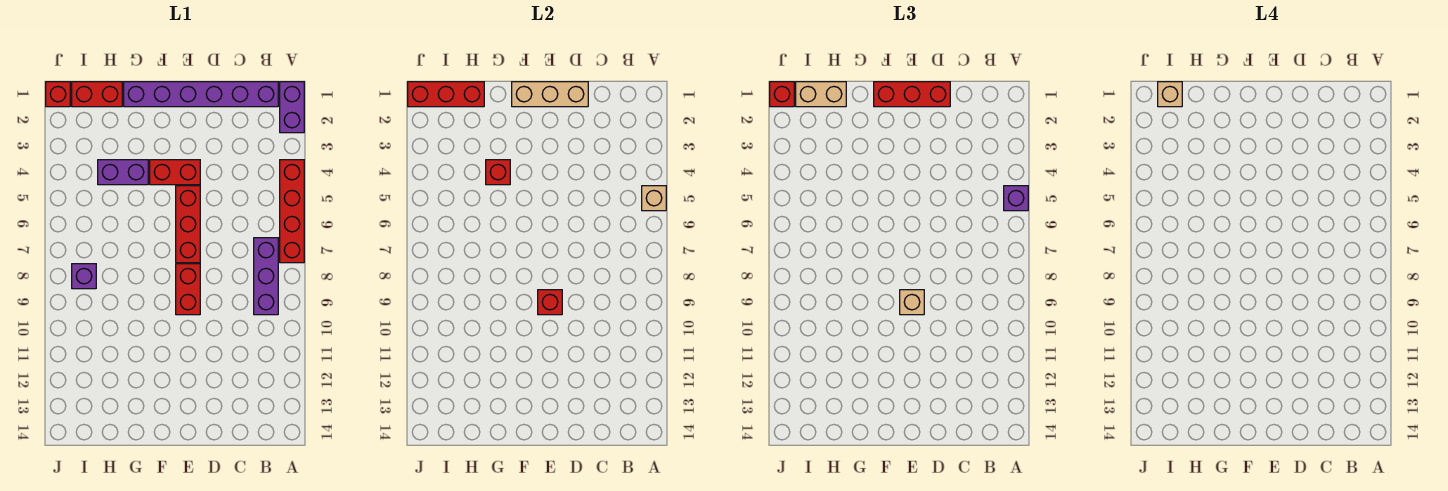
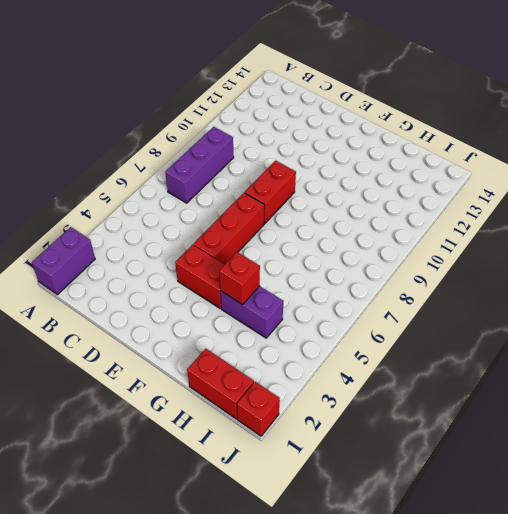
none -> red 1x4 brick [280,160,304,263]
none -> purple 1x6 brick [124,82,278,107]
none -> purple 1x1 brick [72,264,96,289]

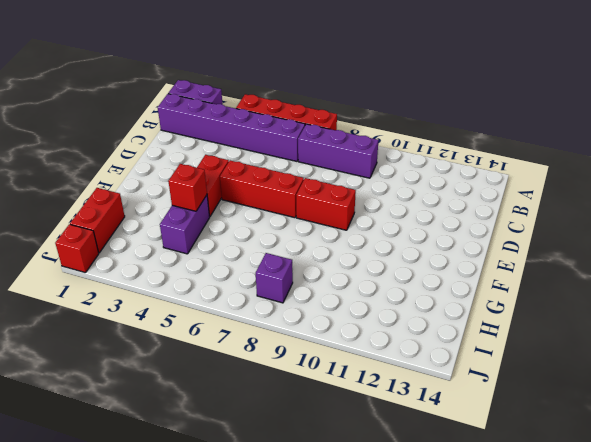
purple 1x6 brick [158,94,305,161] -> purple 1x6 brick turned to [124,82,278,107]
none -> tan 1x1 brick [642,186,666,211]
none -> tan 1x3 brick [512,82,588,107]
none -> red 1x1 brick [538,290,562,315]

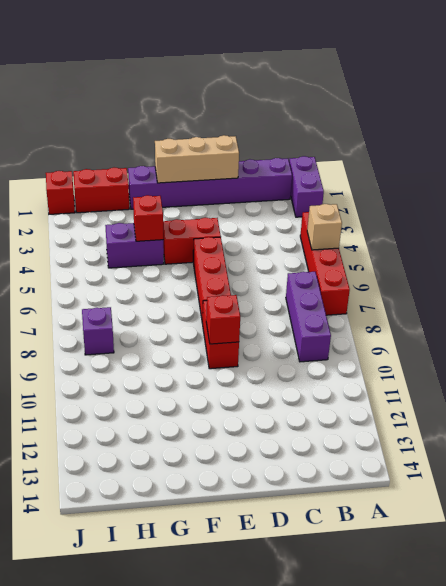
none -> red 1x3 brick [408,82,484,107]
none -> purple 1x1 brick [1004,186,1028,211]
none -> red 1x3 brick [874,82,950,107]

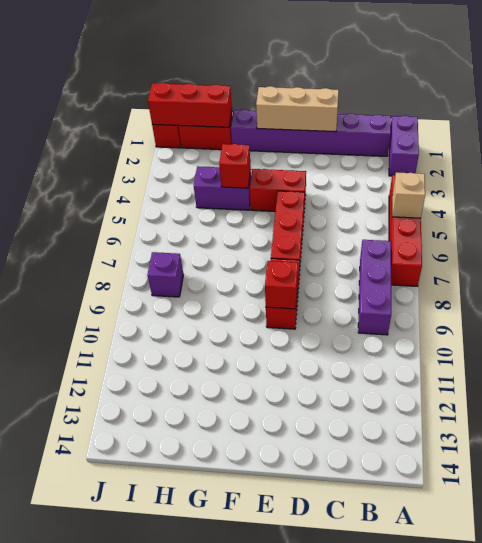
none -> purple 1x1 brick [1004,186,1028,211]
none -> red 1x3 brick [874,82,950,107]
none -> tan 1x1 brick [900,290,924,315]

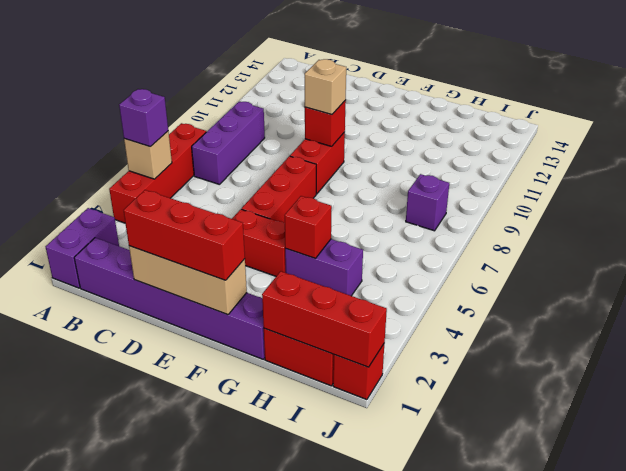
none -> tan 1x2 brick [796,82,846,107]
none -> red 1x1 brick [770,82,794,107]
none -> tan 1x1 brick [1158,82,1182,107]

